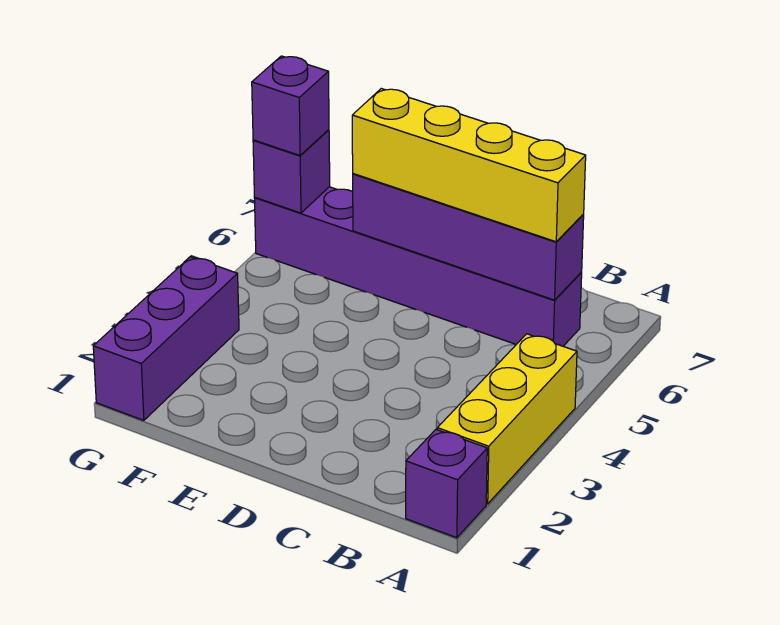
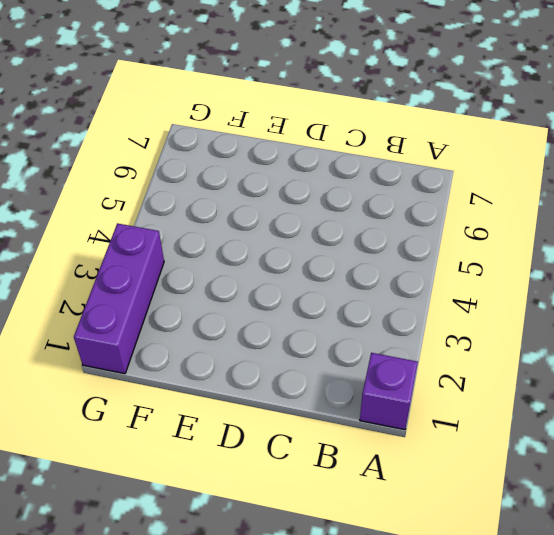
none -> yellow 1x3 brick [437,334,577,504]
none -> purple 1x6 brick [254,187,582,346]

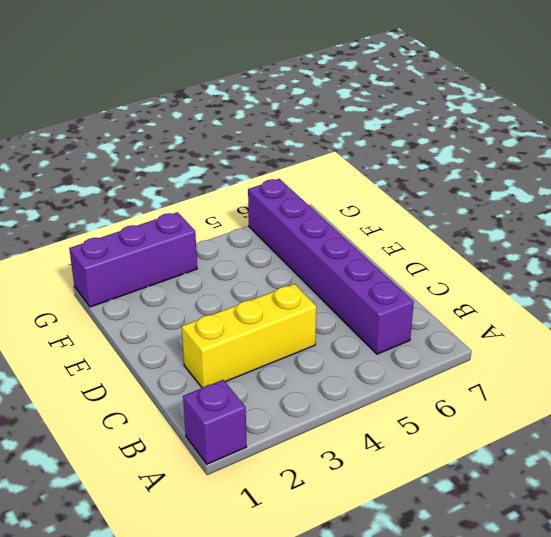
yellow 1x3 brick [182,284,316,388] -> yellow 1x3 brick moved to [437,334,577,504]
none -> purple 1x4 brick [353,174,584,300]
none -> purple 1x1 brick [253,130,330,213]

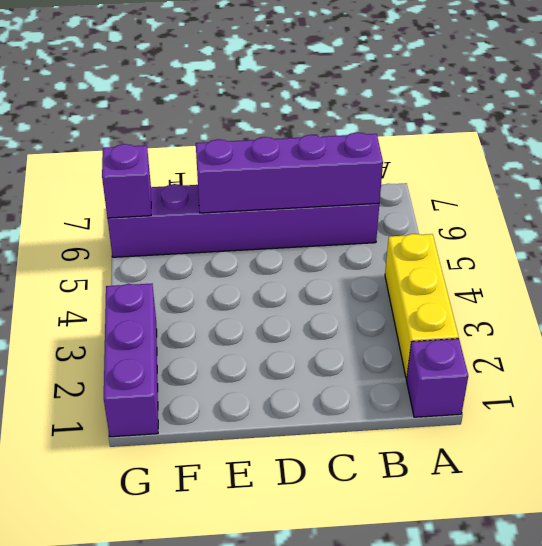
none -> yellow 1x4 brick [352,89,586,242]
none -> purple 1x1 brick [252,56,329,155]

